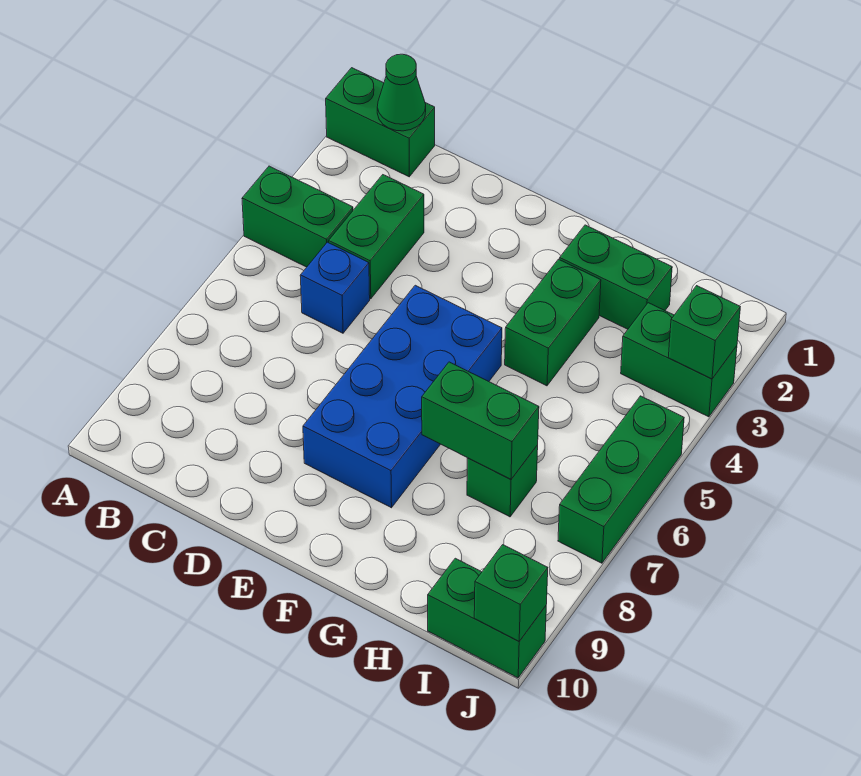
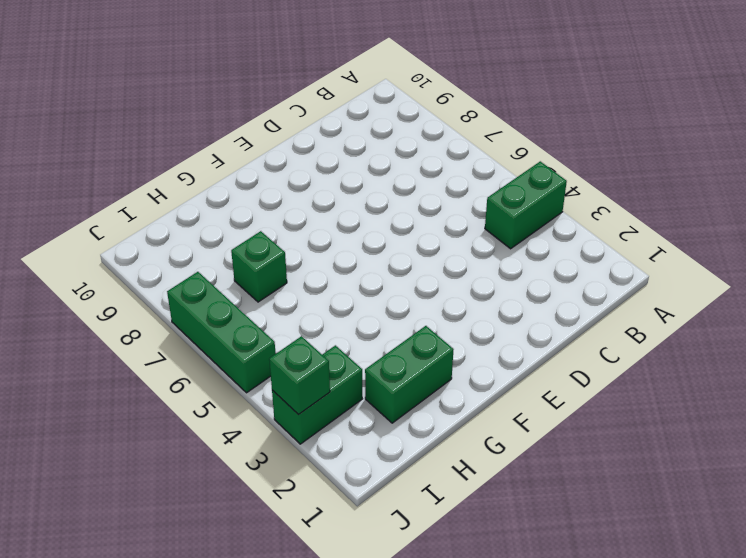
none -> green 1x2 brick [326,68,435,177]
none -> green 1x2 brick [329,175,424,299]
none -> blue 1x1 brick [300,242,370,333]

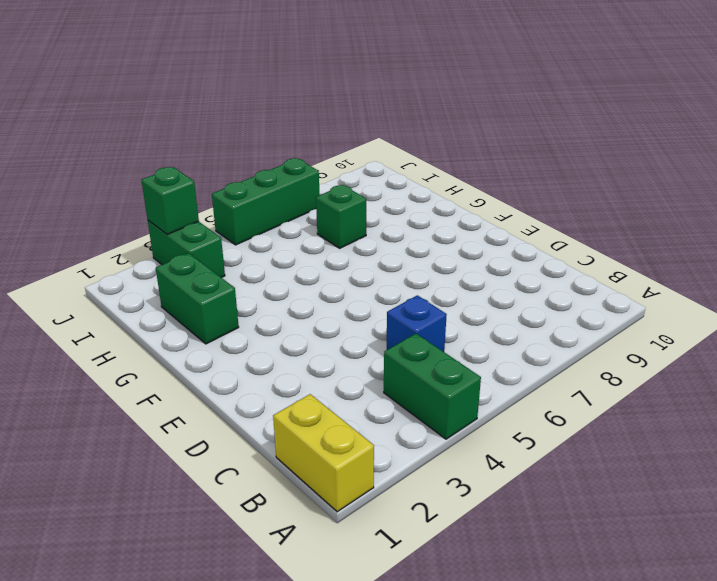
yellow 1x2 brick [273,394,374,512] -> green 1x2 brick [326,68,435,177]
none -> green 1x2 brick [329,175,424,299]
none -> blue 2x4 brick [303,285,502,508]
none -> green 1x2 brick [505,259,601,386]

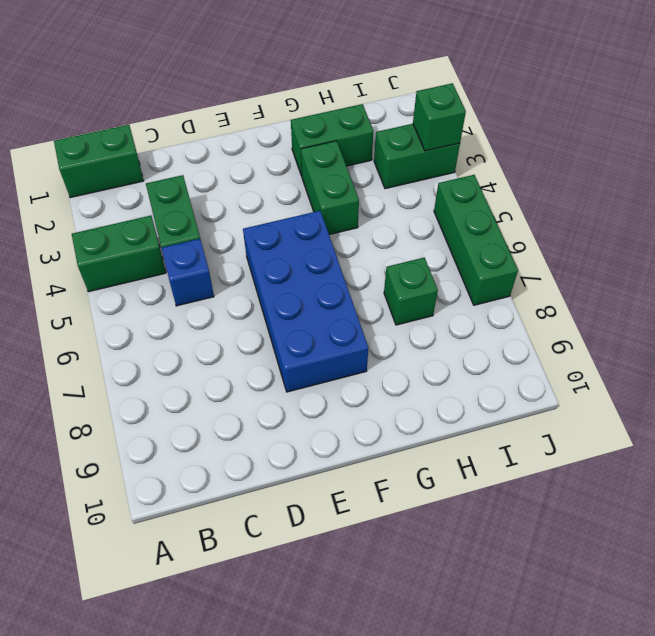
none -> green 1x2 brick [428,558,546,678]
none -> green 1x1 cone [377,54,426,131]
none -> green 1x2 brick [422,362,539,479]

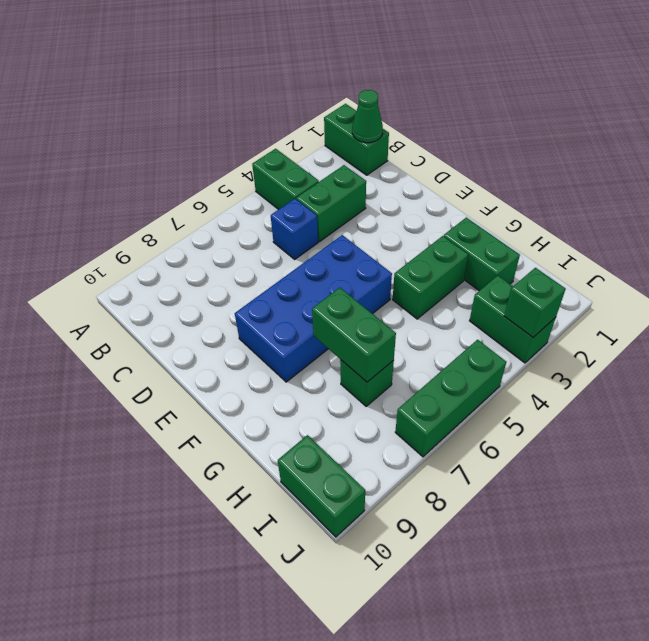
none -> green 1x1 brick [474,545,548,641]

